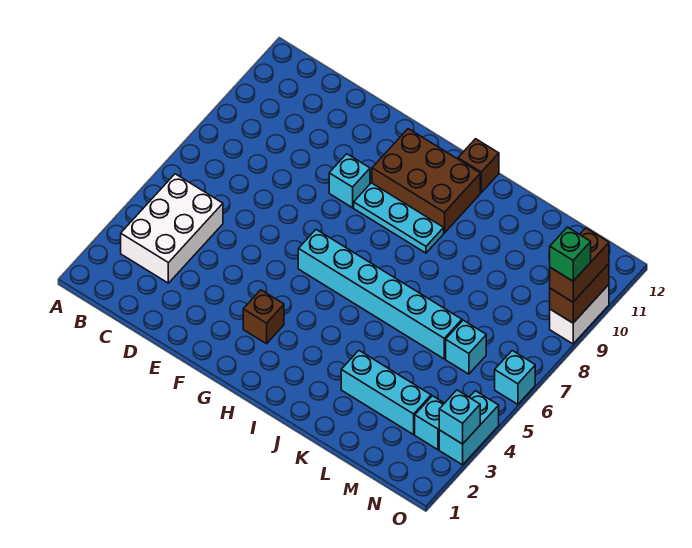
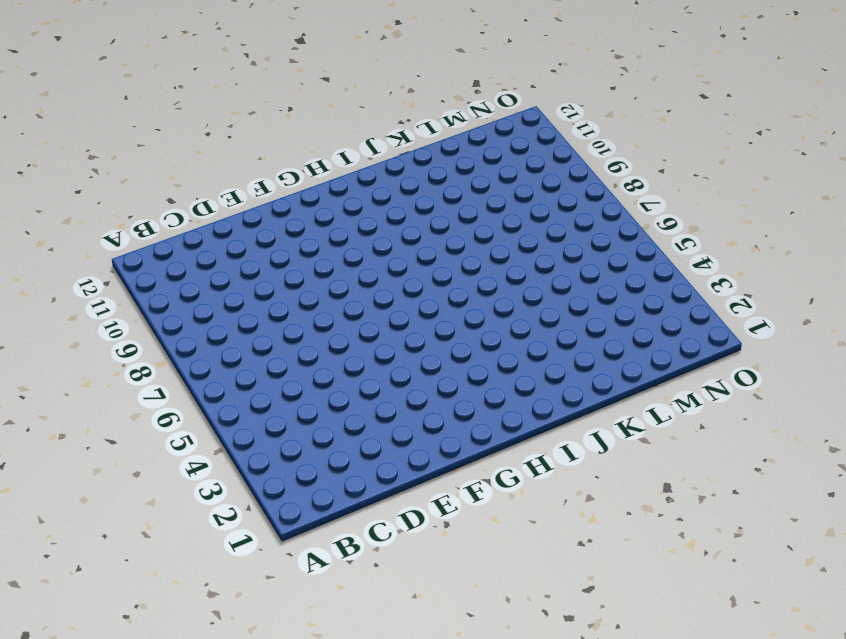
none -> white 2x3 brick [121,174,223,283]
none -> cyan 1x1 brick [329,154,370,208]
none -> brown 1x1 brick [243,290,284,344]

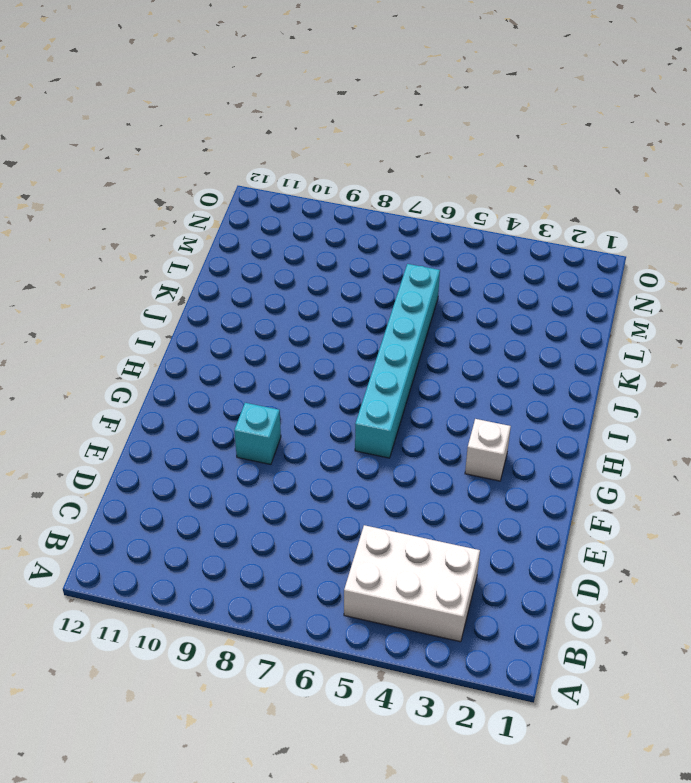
white 1x1 brick [465,419,511,481] -> brown 1x1 brick [243,290,284,344]
none -> cyan 1x3 plate [354,183,444,253]
none -> brown 2x3 brick [372,129,480,233]
none -> brown 1x1 brick [458,139,499,192]

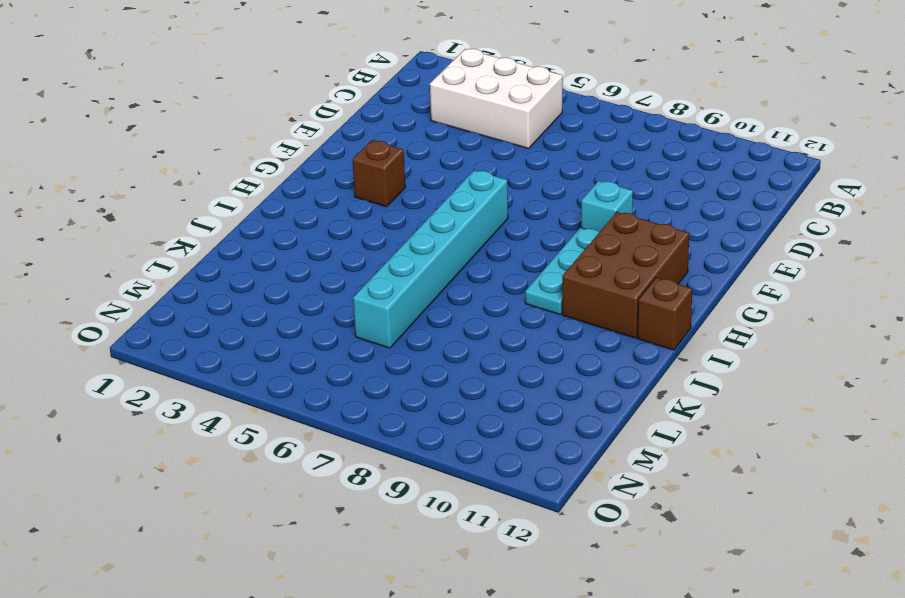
none -> cyan 1x3 brick [341,351,431,435]
none -> cyan 1x1 brick [446,320,486,374]
none -> cyan 1x1 brick [415,396,444,450]

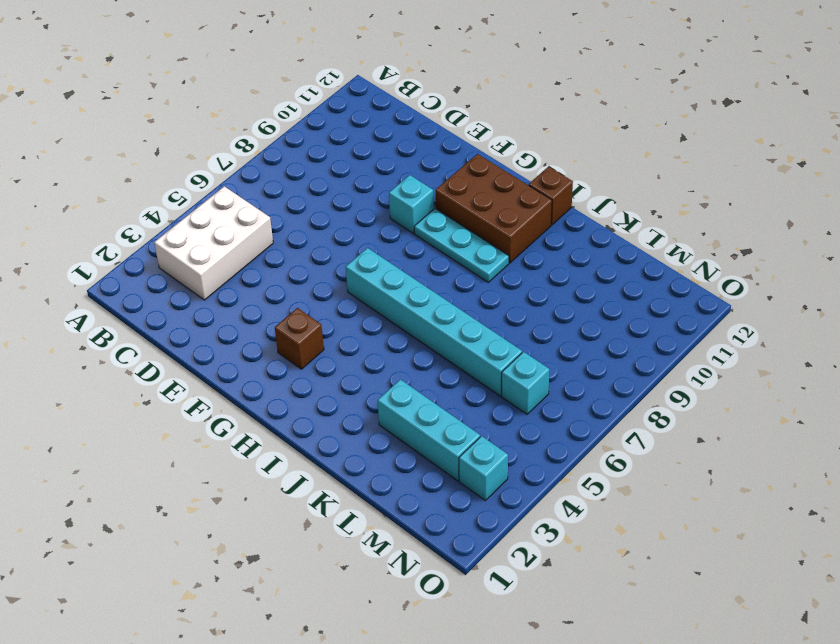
none -> cyan 1x2 brick [439,391,499,465]
none -> cyan 1x1 brick [495,351,535,404]
none -> white 1x2 brick [550,285,609,344]

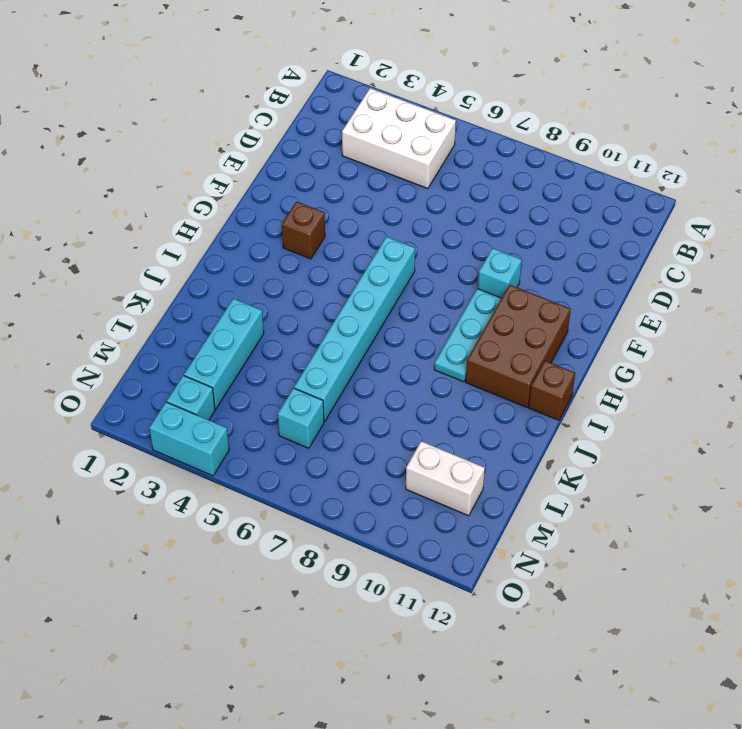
white 1x2 brick [406,441,485,516] -> white 1x2 brick moved to [550,285,609,344]
none -> cyan 1x1 brick [495,351,535,404]
none -> cyan 1x1 brick [439,390,480,444]
none -> brown 1x2 brick [550,264,609,323]

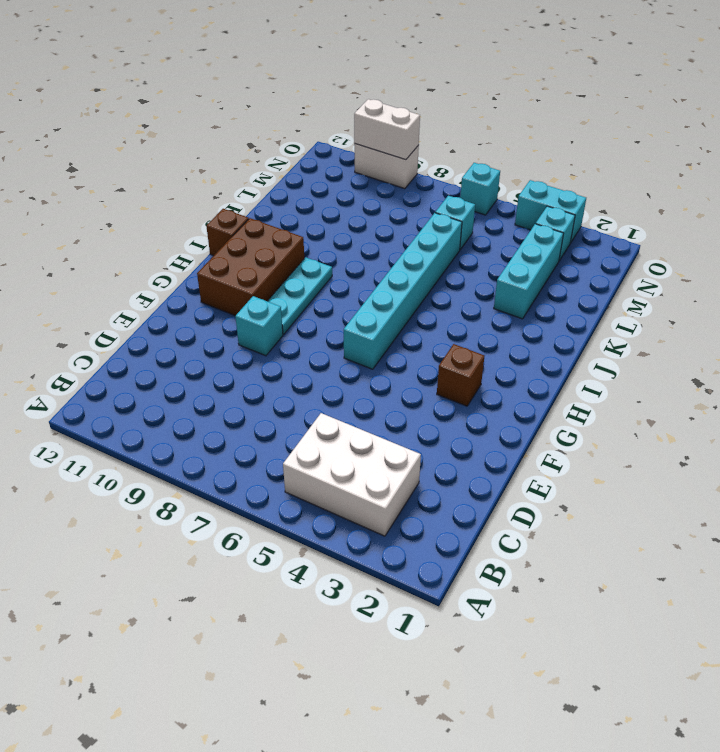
white 1x2 brick [354,99,420,160] -> brown 1x2 brick [550,264,609,323]
none -> cyan 1x1 brick [439,390,480,444]
none -> brown 1x2 brick [550,228,609,302]
none -> green 1x1 brick [550,227,591,281]

